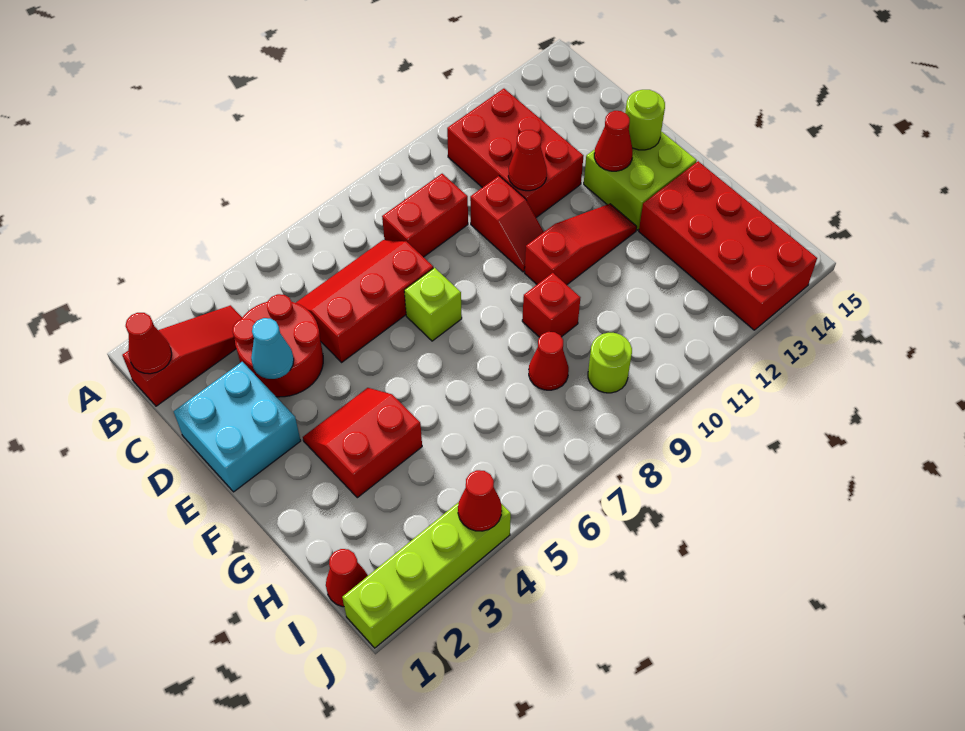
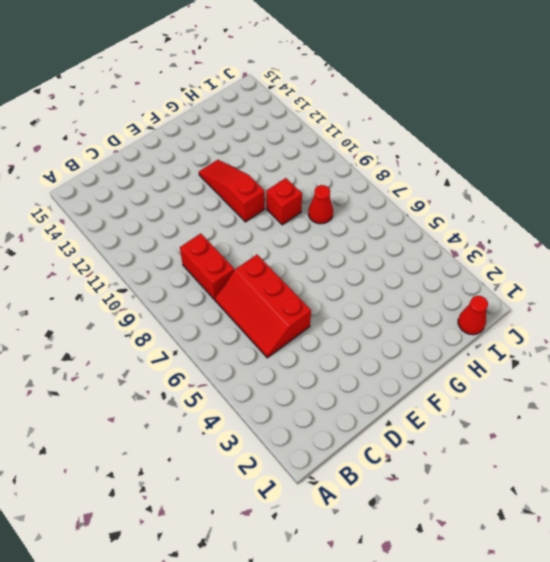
none -> red 1x3 slope [123,305,242,406]
none -> red 2x3 brick [447,89,583,217]
none -> red 2x2 round brick [232,294,323,397]

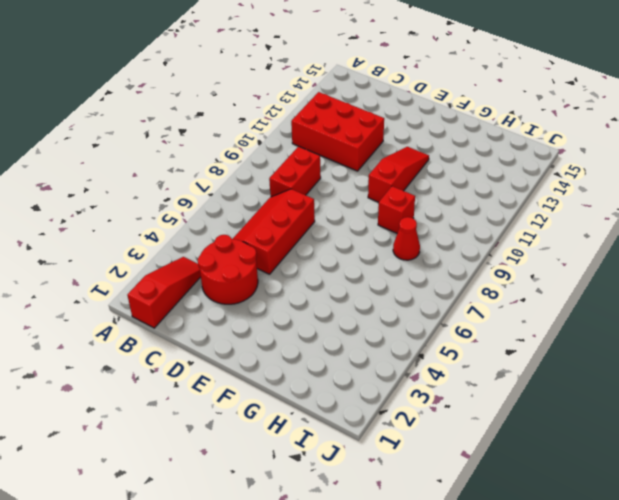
none -> cyan 2x2 brick [174,362,301,492]
none -> red 1x2 slope [470,176,544,272]
none -> lime 1x1 brick [404,268,462,341]

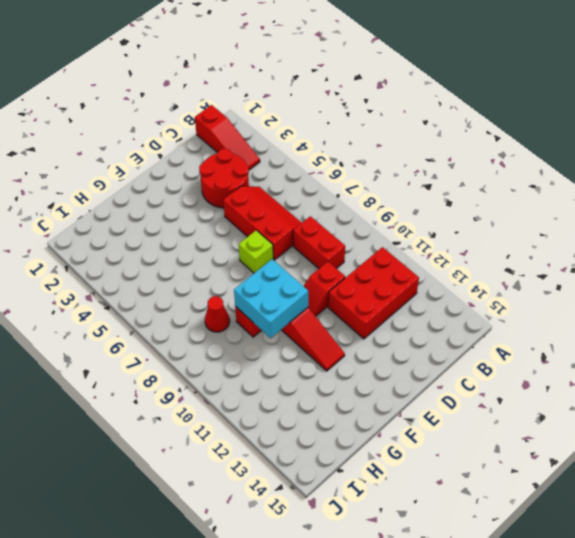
cyan 2x2 brick [234,259,308,338] -> cyan 2x2 brick moved to [174,362,301,492]
none -> lime 2x2 brick [584,131,697,230]
none -> red 2x2 slope [303,388,422,498]
none -> red 2x4 brick [639,161,817,330]

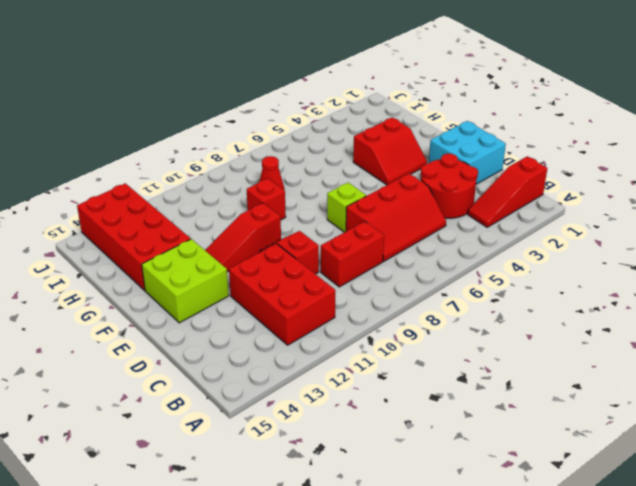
none -> red 1x1 cone [326,549,368,607]
none -> lime 1x1 round brick [588,333,632,393]
none -> lime 1x4 brick [342,503,511,648]

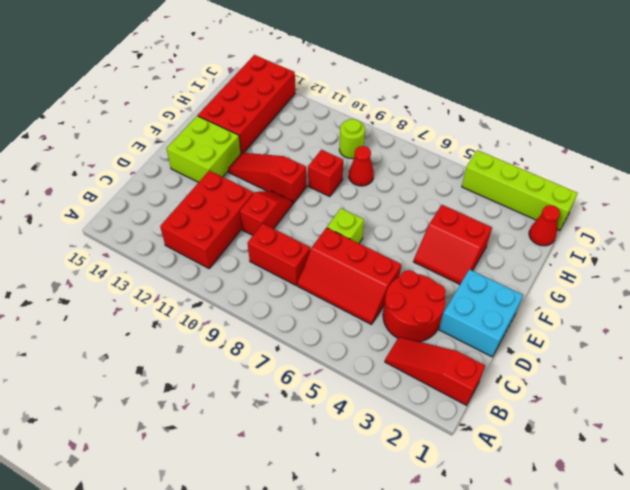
none -> red 1x1 cone [126,313,172,374]
none -> cyan 1x1 cone [251,318,294,379]
none -> red 1x1 cone [508,130,547,191]

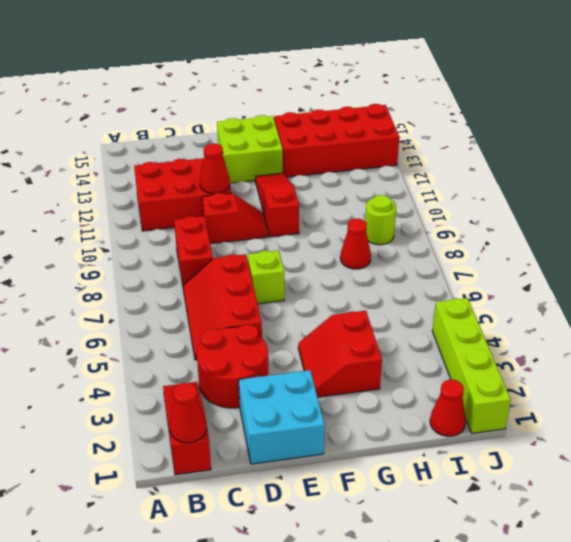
none -> red 1x1 brick [522,273,580,337]
none -> cyan 1x1 cone [251,318,294,379]
none -> red 1x1 cone [594,111,633,171]

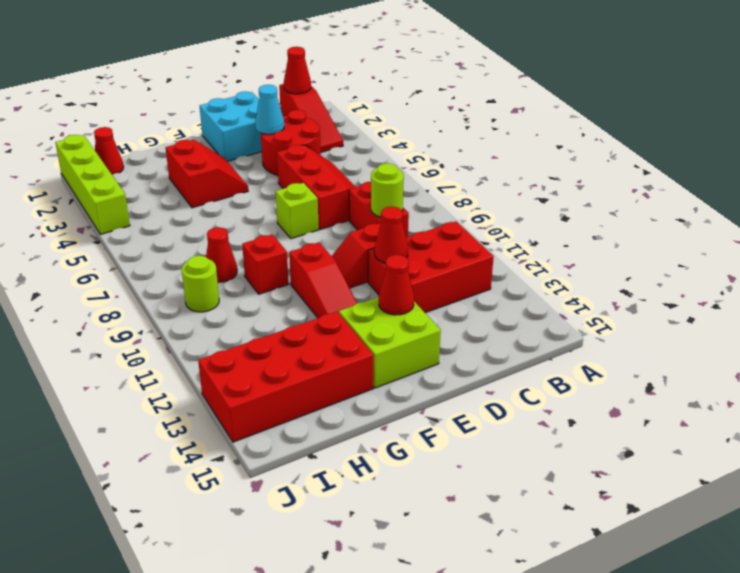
lime 1x1 round brick [371,163,404,217] -> lime 1x1 round brick moved to [625,90,665,150]
none -> red 1x1 cone [458,470,502,531]

